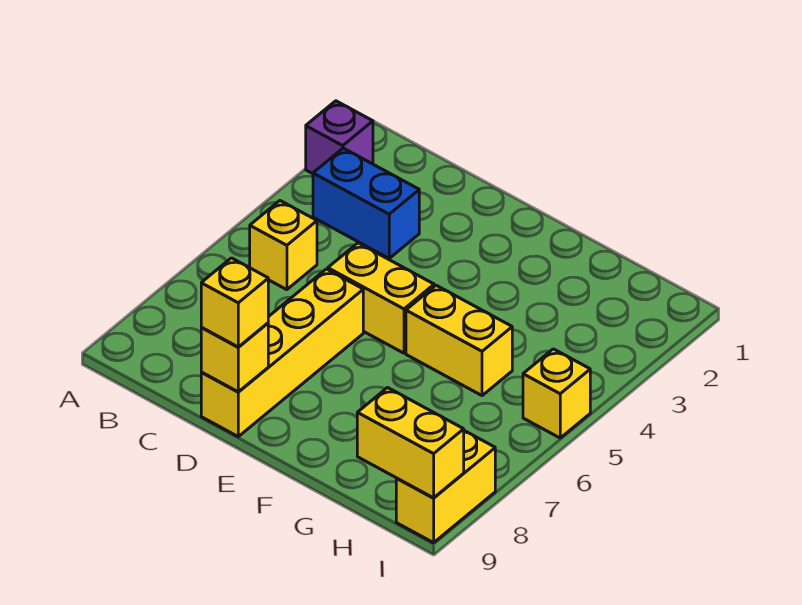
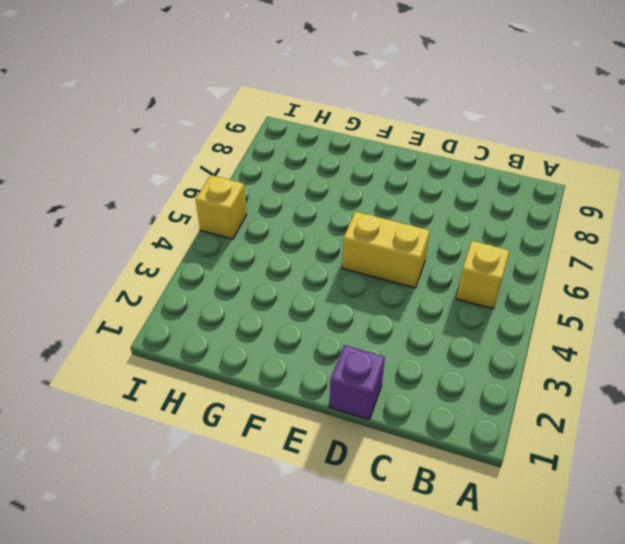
purple 1x1 brick [329,345,385,420] -> purple 1x1 brick moved to [306,101,373,174]
none -> blue 1x2 brick [313,148,419,258]
none -> yellow 1x4 brick [201,269,363,436]

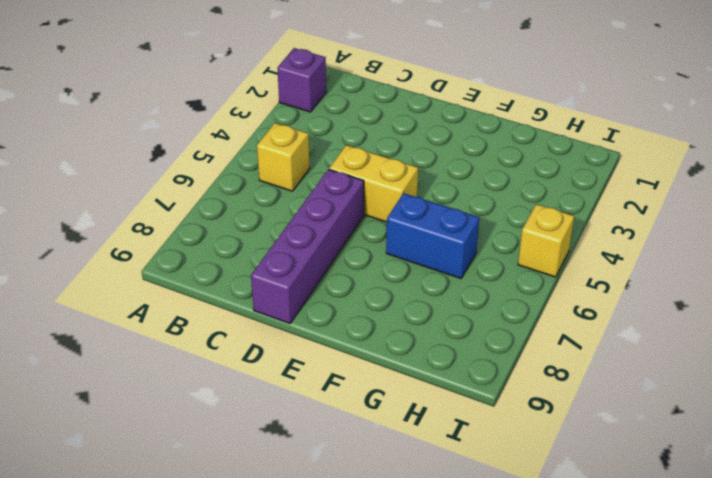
purple 1x4 brick [251,169,364,324] -> yellow 1x4 brick [201,269,363,436]
blue 1x2 brick [386,193,479,278] -> blue 1x2 brick moved to [313,148,419,258]
none -> yellow 1x2 brick [406,285,512,396]
none -> yellow 1x2 brick [396,431,495,543]

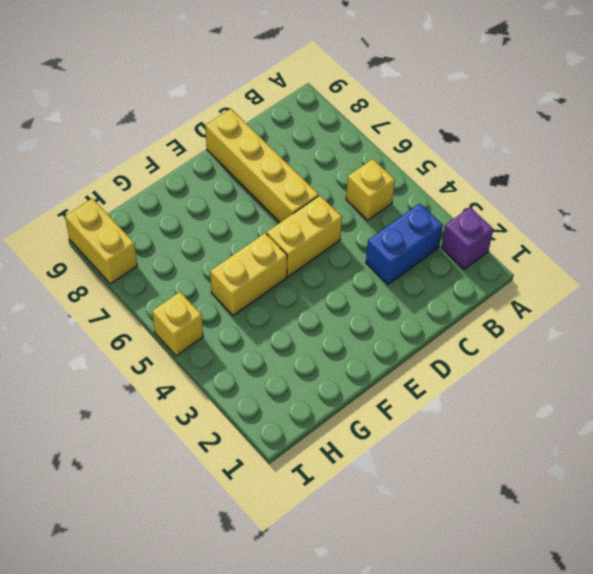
none -> yellow 1x1 brick [201,323,268,392]
none -> yellow 1x2 brick [357,388,464,498]

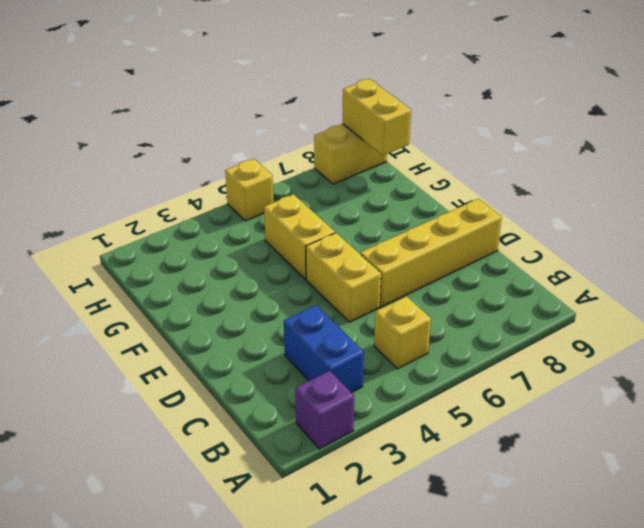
none -> yellow 1x1 brick [201,323,268,392]
none -> yellow 1x1 brick [201,258,268,347]

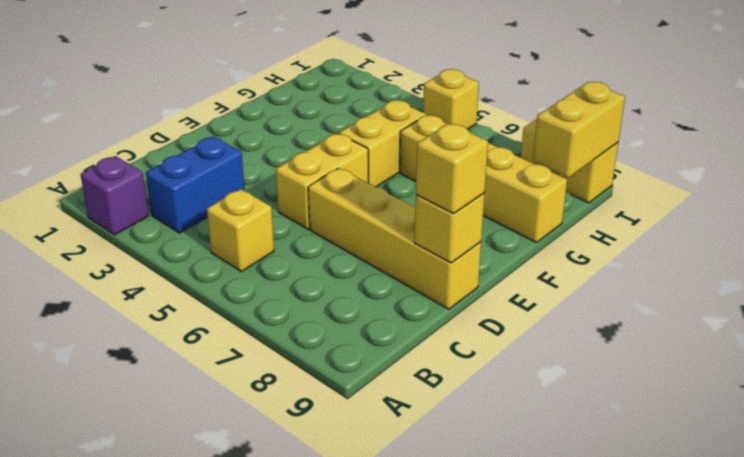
yellow 1x4 brick [400,115,567,243] -> none

